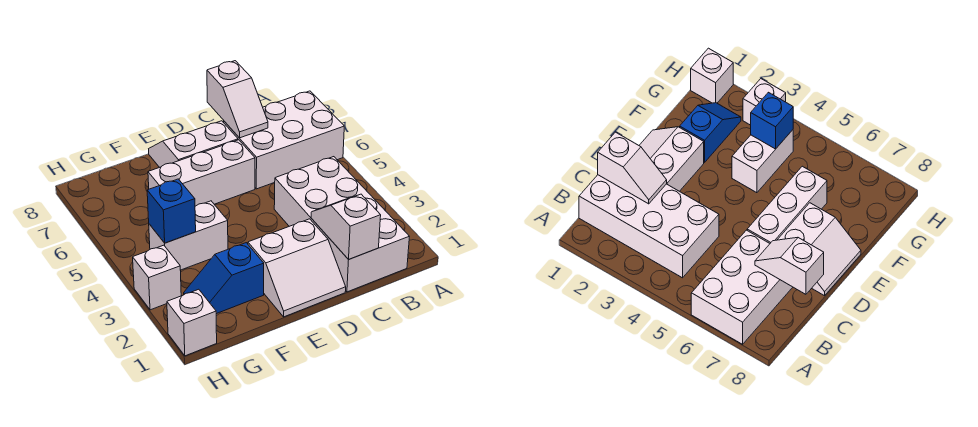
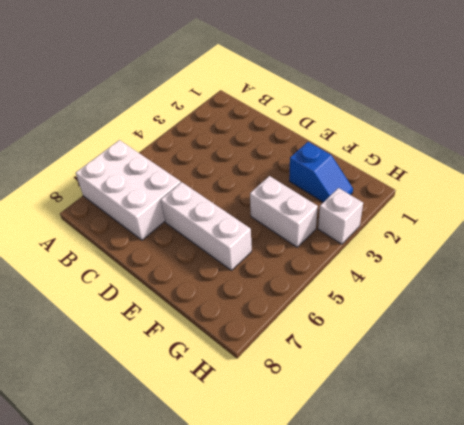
none -> white 2x4 brick [274,157,409,292]
none -> white 2x2 slope [248,219,346,317]
none -> white 2x2 slope [149,121,238,167]

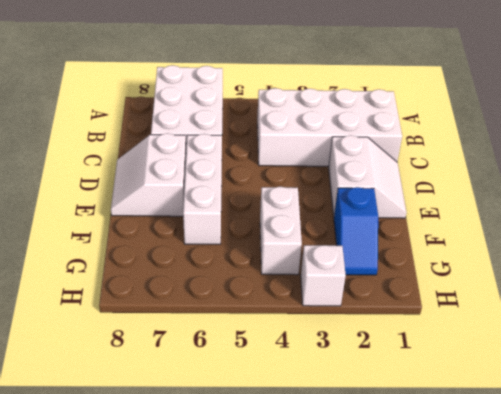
none -> white 1x1 brick [167,289,217,356]
none -> white 1x2 slope [311,194,381,259]
none -> white 1x2 slope [207,61,268,138]

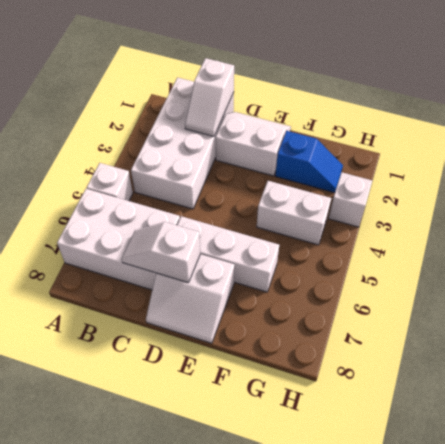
white 1x1 brick [87,163,133,201] -> white 1x1 brick moved to [167,289,217,356]
white 1x2 slope [122,222,200,283] -> white 1x2 slope turned to [207,61,268,138]
none -> blue 1x1 brick [147,179,196,243]

